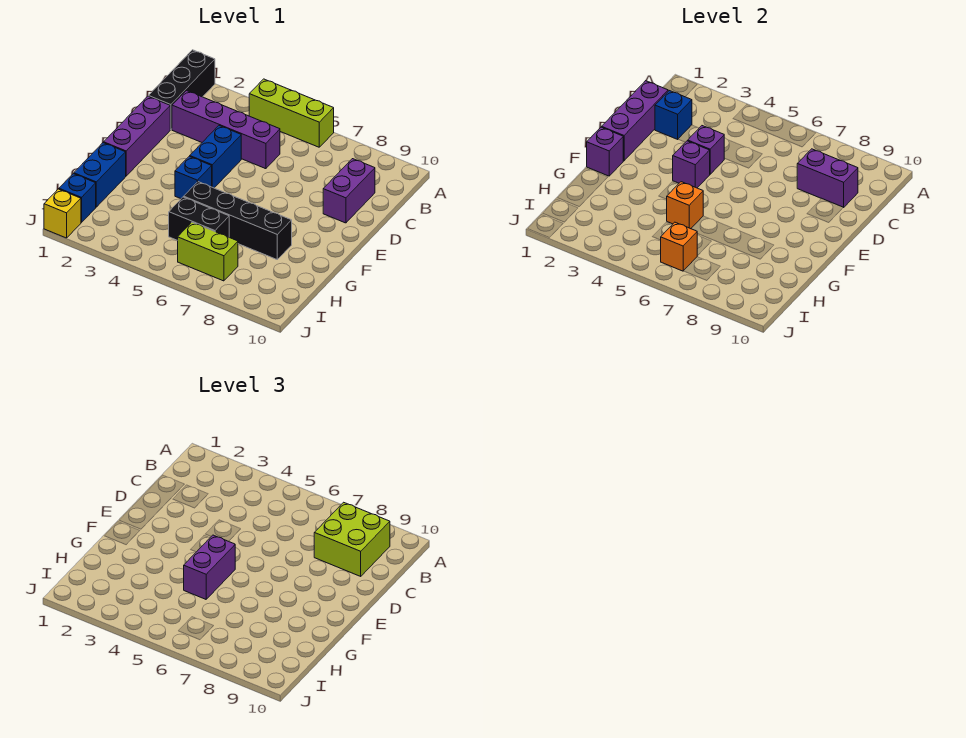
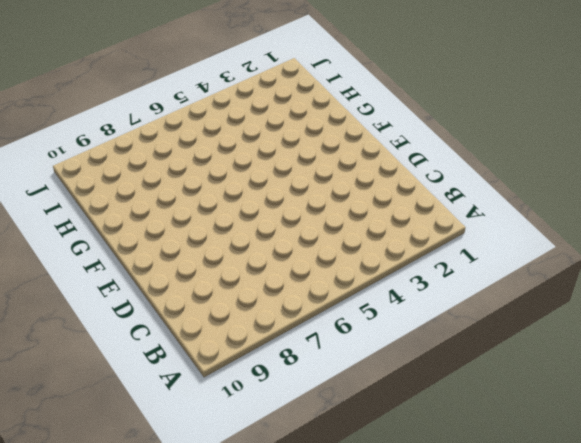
none -> black 1x3 brick [149,50,215,130]
none -> lime 1x3 brick [249,79,334,147]
none -> purple 1x4 brick [172,91,280,169]

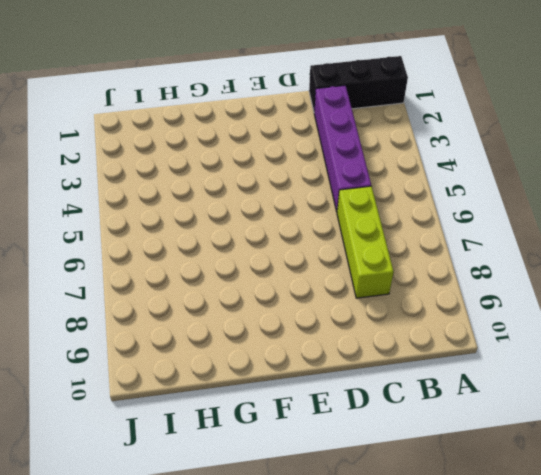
lime 1x3 brick [337,186,394,298] -> lime 1x3 brick moved to [249,79,334,147]
none -> purple 1x2 brick [323,159,375,223]
none -> purple 1x3 brick [104,96,170,176]
none -> blue 1x2 brick [190,126,241,188]

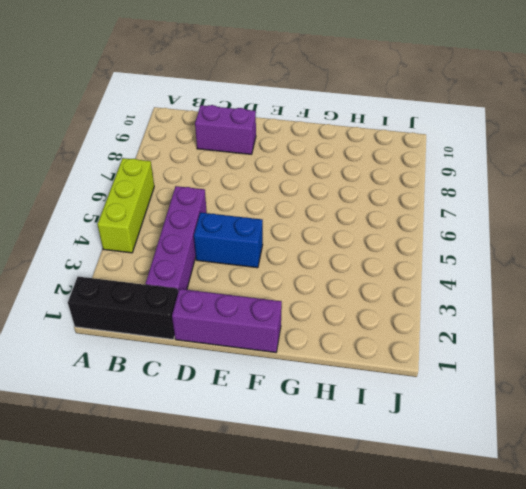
none -> blue 1x1 brick [175,156,212,199]
none -> blue 1x2 brick [74,143,126,207]
none -> black 1x4 brick [184,182,292,259]

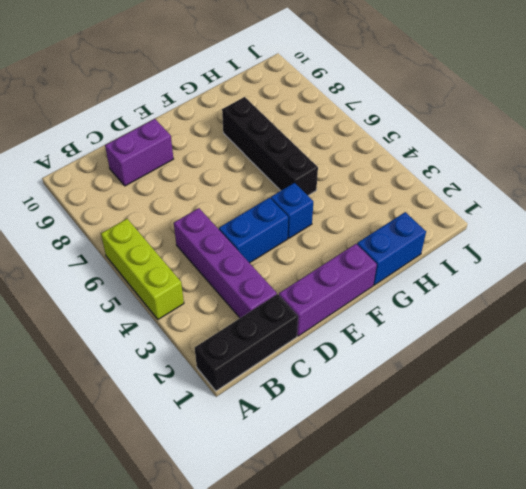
none -> black 1x2 brick [169,197,229,240]
none -> blue 1x1 brick [59,174,96,223]
none -> lime 1x2 brick [178,222,238,281]

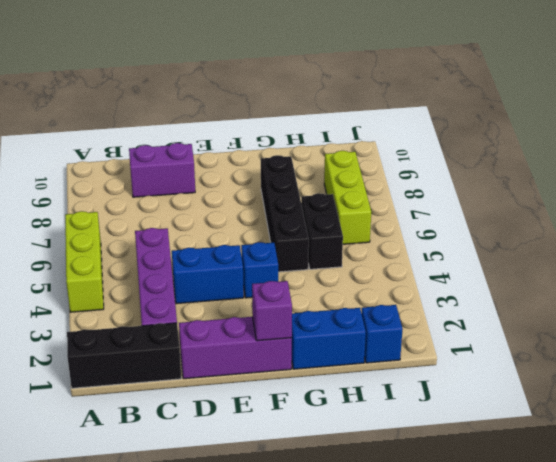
lime 1x3 brick [324,151,371,244] -> lime 1x2 brick [178,222,238,281]
none -> yellow 1x1 brick [44,189,81,238]
none -> purple 1x3 brick [602,81,668,161]
none -> blue 1x1 brick [655,91,692,139]

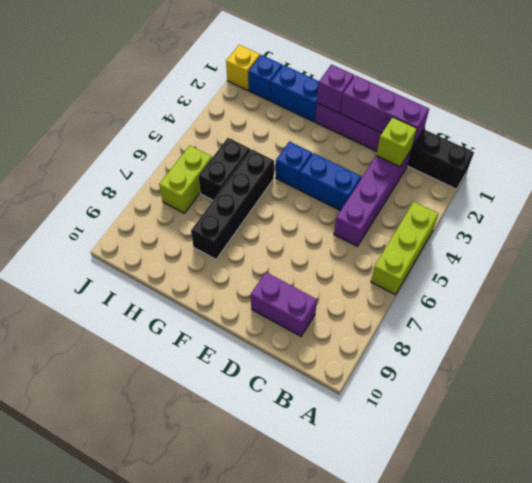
lime 1x1 brick [376,117,417,167] -> blue 1x1 brick [655,91,692,139]
none -> purple 1x2 brick [797,149,858,208]
none -> purple 1x1 brick [688,126,724,174]
none -> purple 1x1 brick [673,141,710,188]

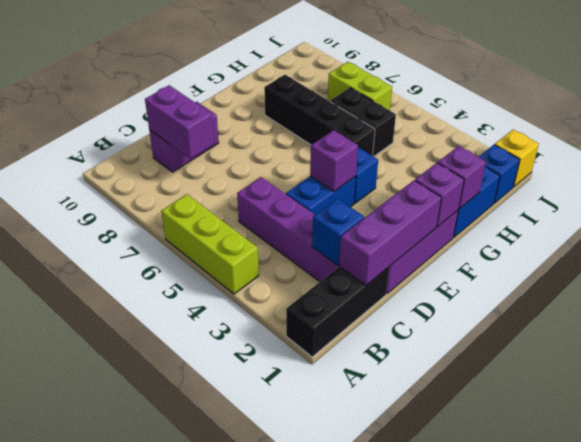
purple 1x1 brick [438,146,486,209] -> purple 1x1 brick moved to [688,126,724,174]
none -> orange 1x1 brick [667,182,703,229]
none -> orange 1x1 brick [661,222,697,271]
none -> lime 2x2 brick [314,502,390,576]

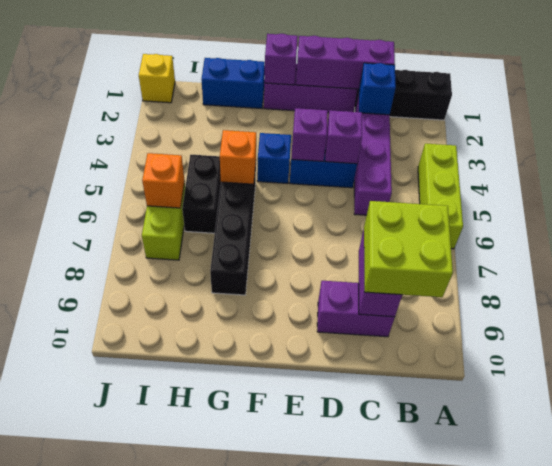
none -> blue 1x1 brick [59,174,96,223]
none -> purple 1x2 brick [184,535,235,599]

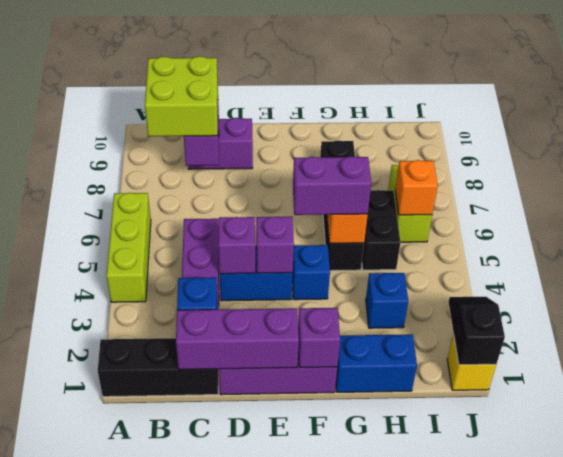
blue 1x1 brick [366,273,408,328] -> blue 1x1 brick moved to [59,174,96,223]
black 1x2 slope [449,297,505,365] -> none

